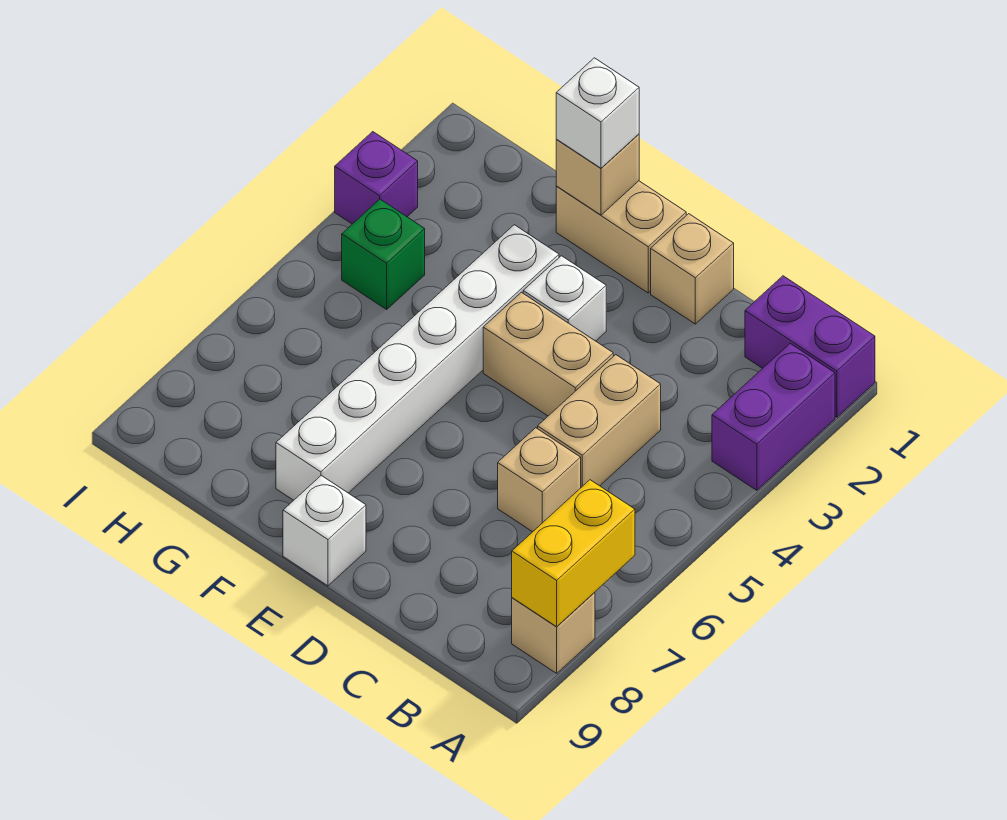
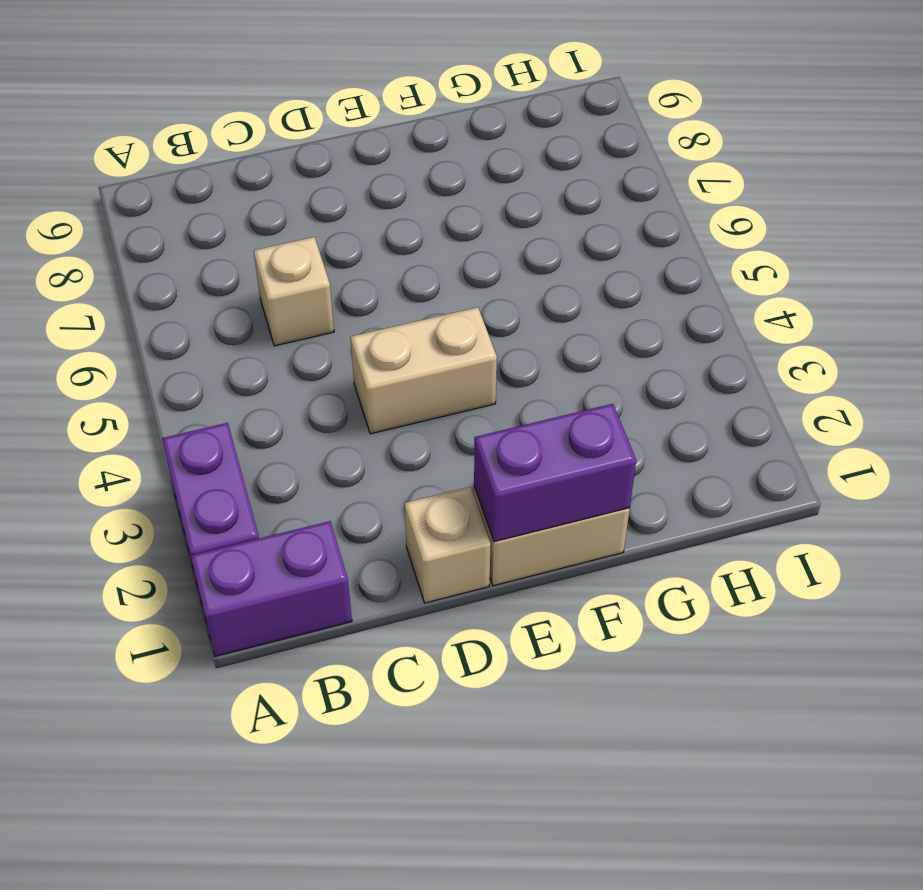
purple 1x2 brick [474,404,636,542] -> tan 1x1 brick [556,134,639,215]
none -> tan 1x1 brick [512,593,595,673]
none -> tan 1x2 brick [538,355,661,487]
none -> white 1x1 brick [523,256,606,341]

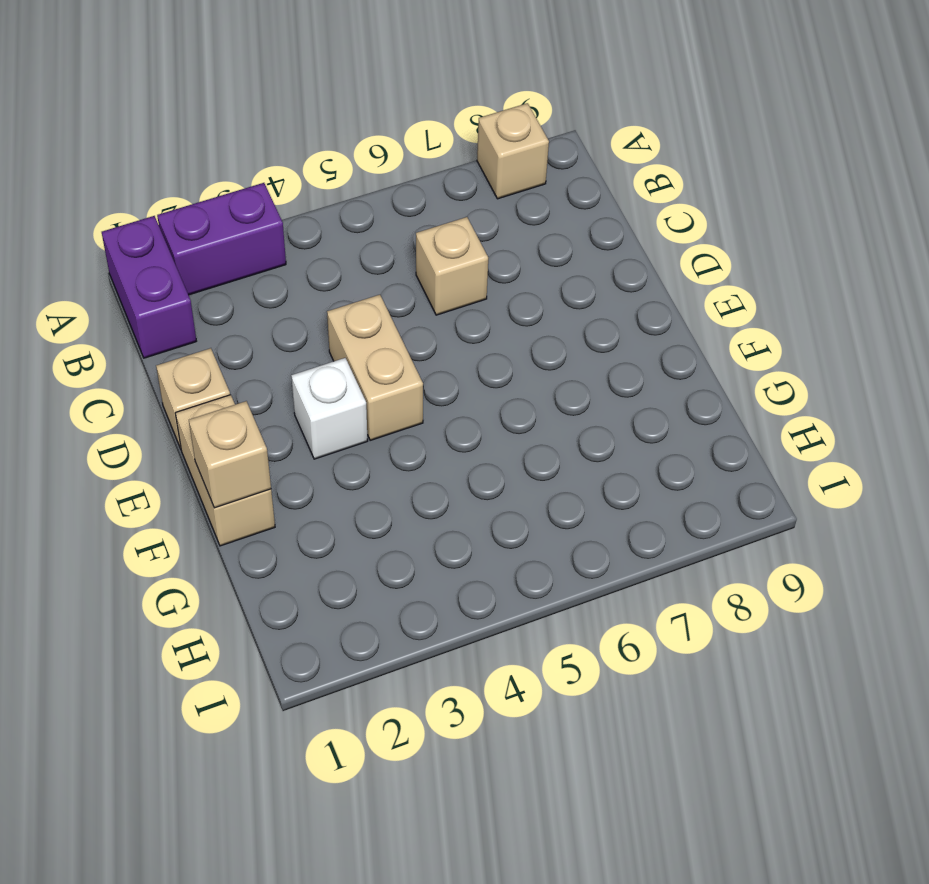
none -> tan 1x2 brick [538,355,661,487]
none -> white 1x1 brick [283,475,366,586]
none -> white 1x6 brick [276,225,559,500]

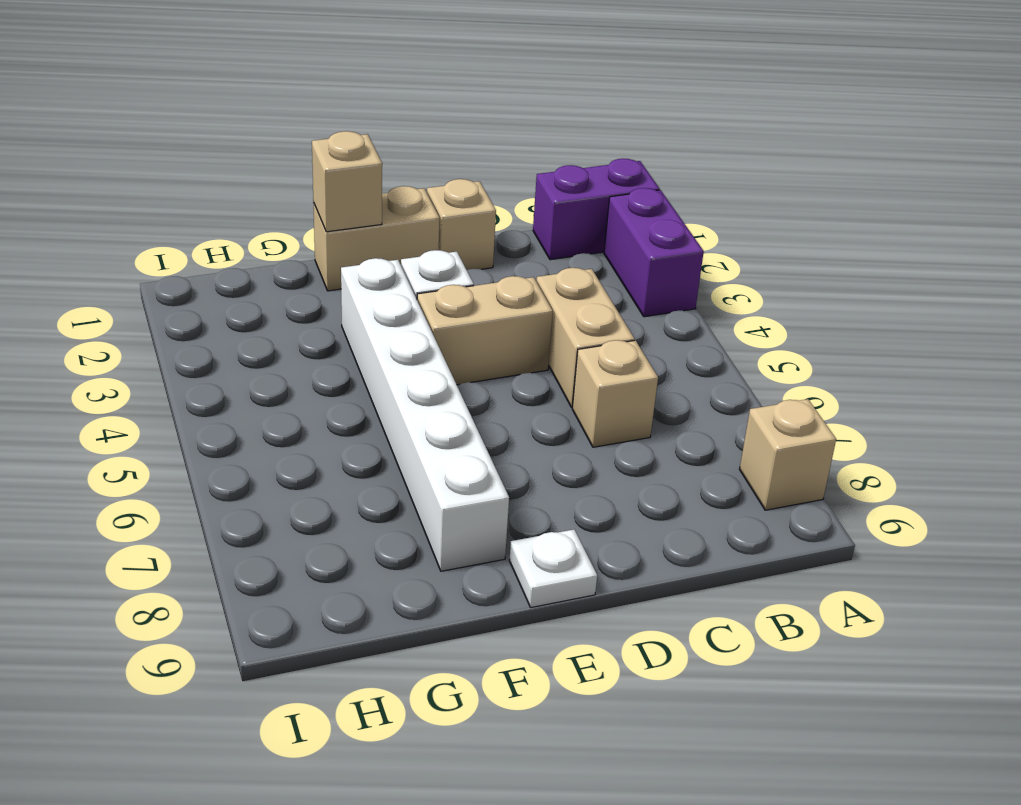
white 1x1 plate [509,529,597,608] -> white 1x1 brick [283,475,366,586]
none -> green 1x1 brick [342,199,425,309]
none -> purple 1x1 brick [335,132,418,224]
none -> yellow 1x2 brick [512,480,635,627]

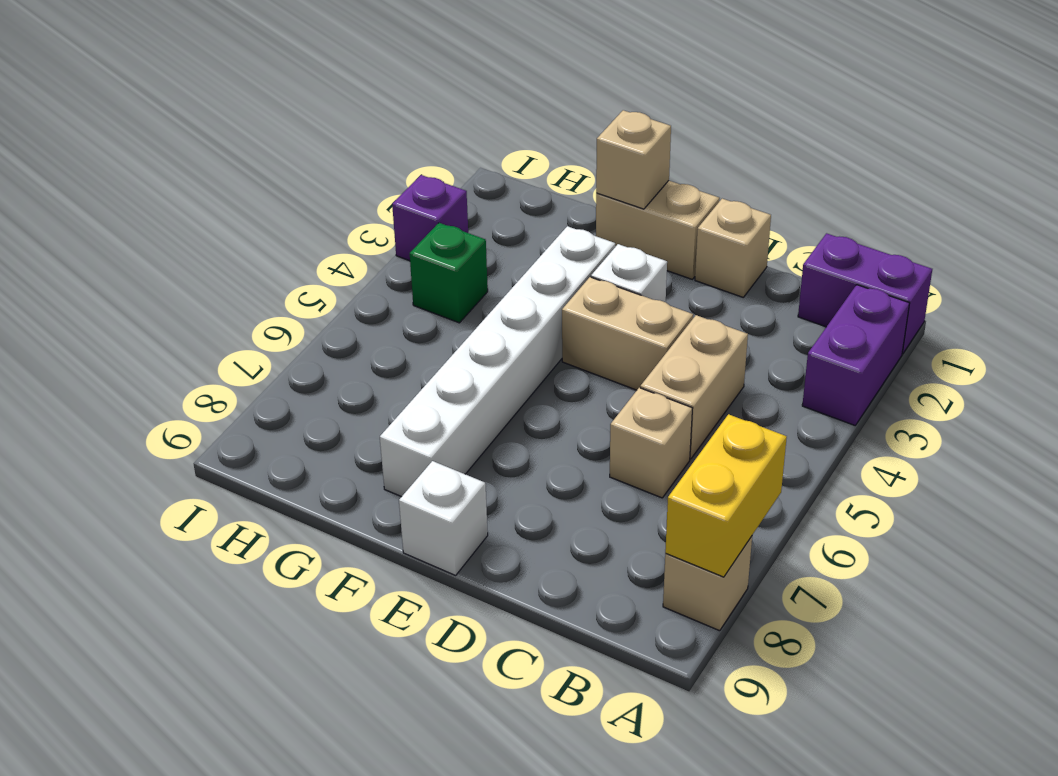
none -> white 1x1 brick [556,58,639,168]

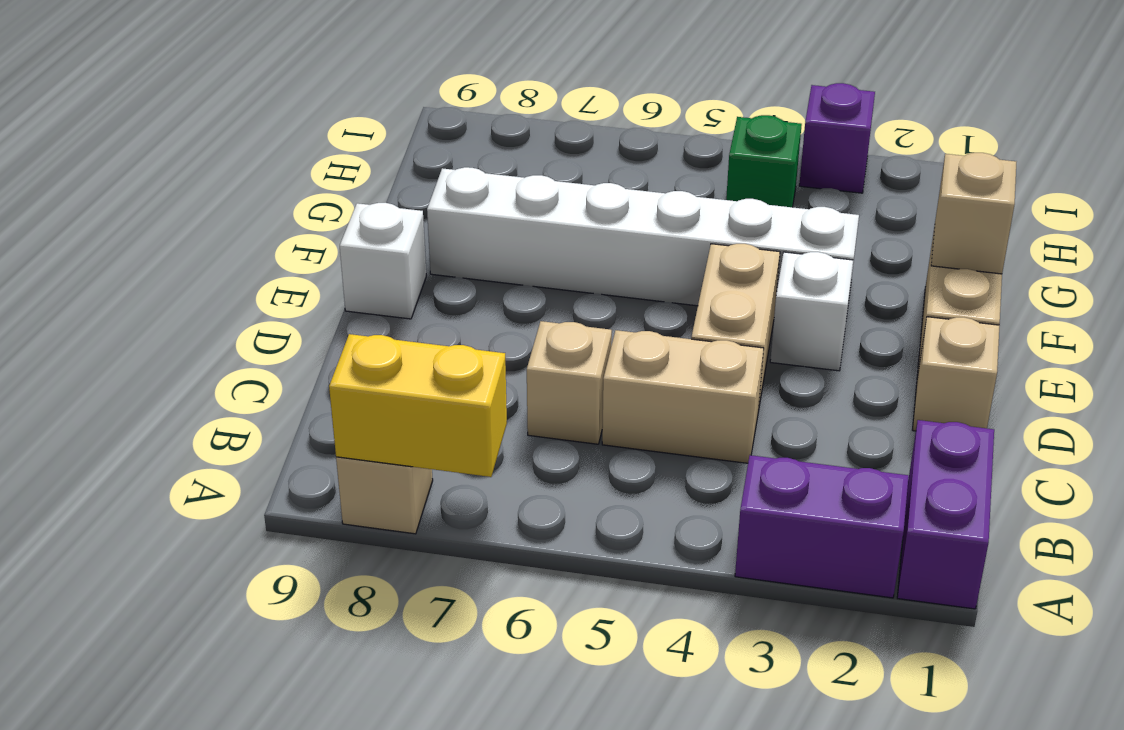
none -> white 1x1 brick [556,58,639,168]

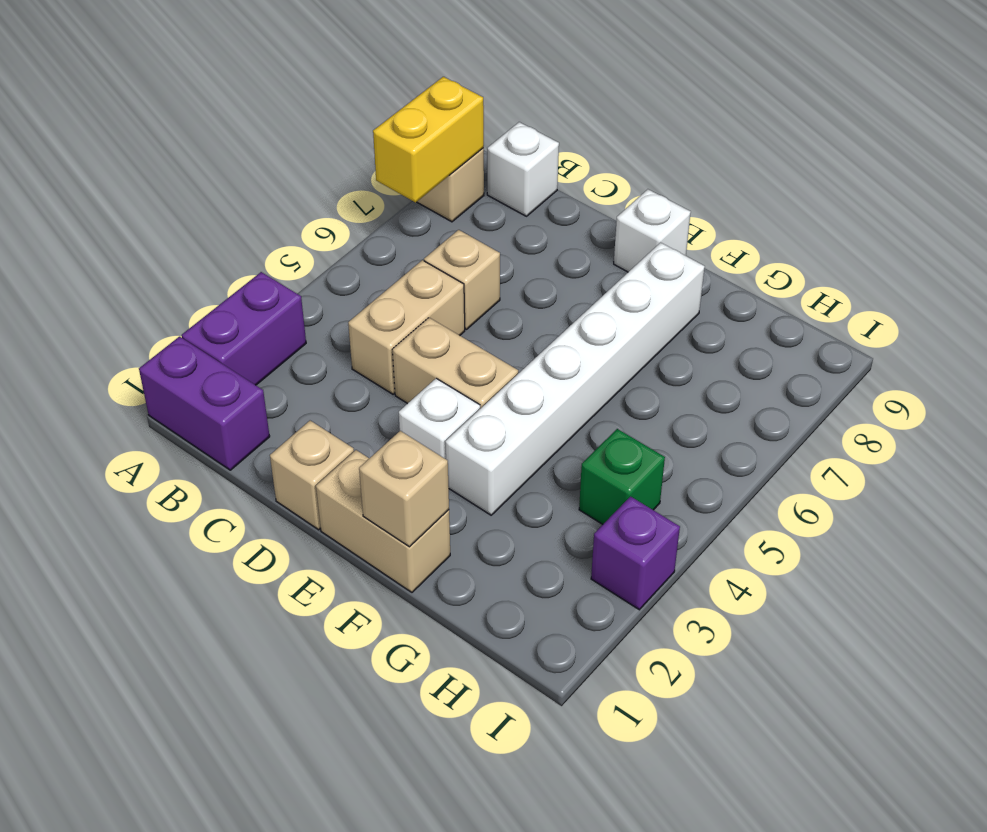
white 1x1 brick [487,122,559,216] -> white 1x1 brick moved to [556,58,639,168]

